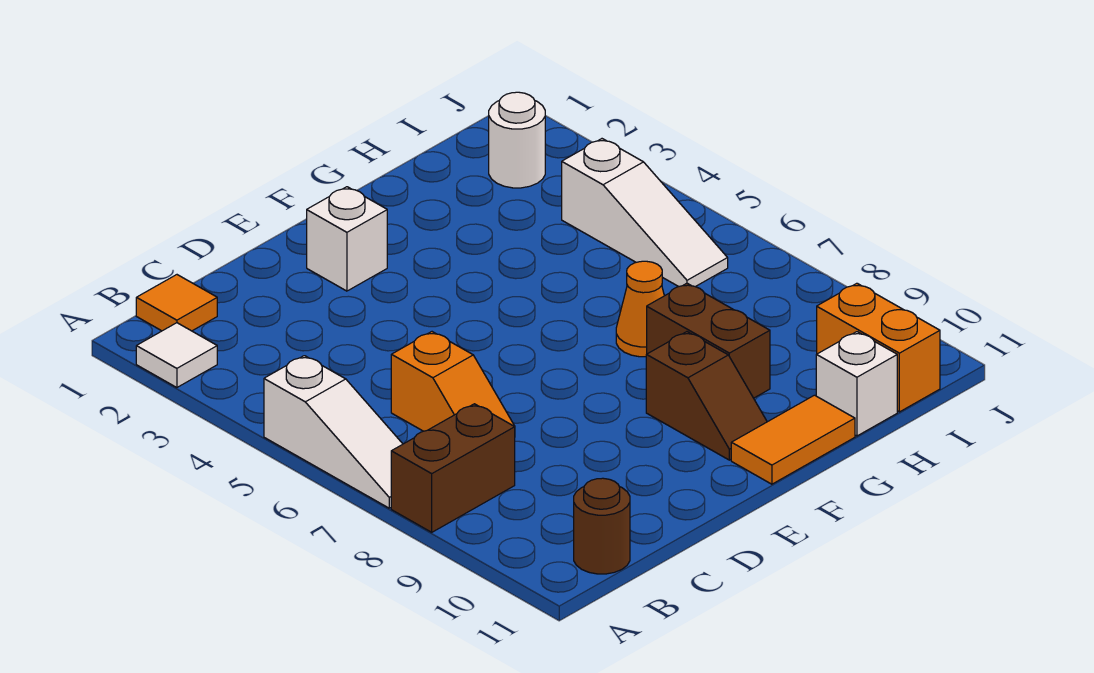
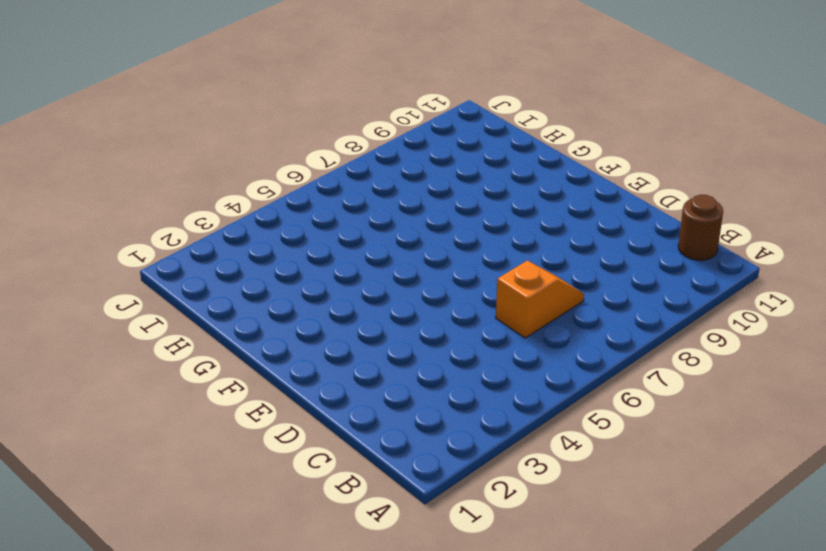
none -> white 1x1 tile [136,323,217,388]
none -> white 1x3 slope [264,356,402,508]
none -> brown 1x2 brick [391,404,515,532]

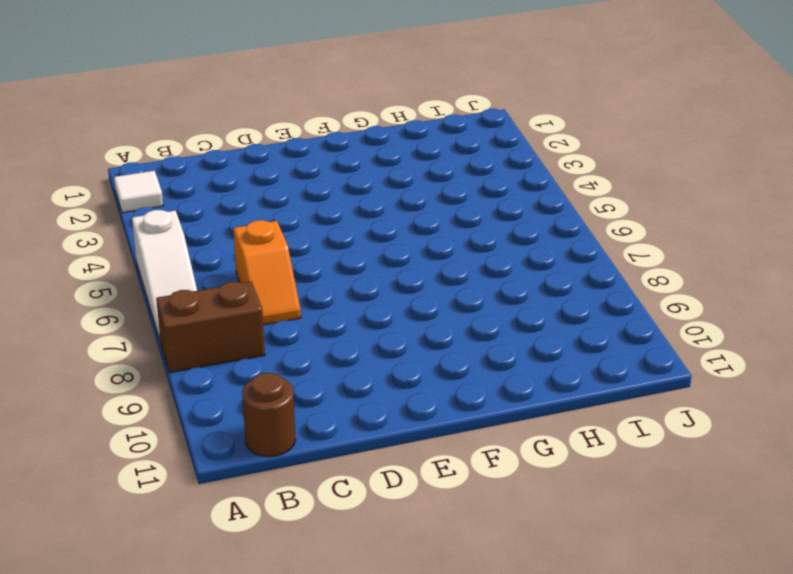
none -> orange 1x1 tile [136,275,217,331]
none -> white 1x1 brick [307,187,387,291]
none -> brown 1x2 slope [646,332,767,460]

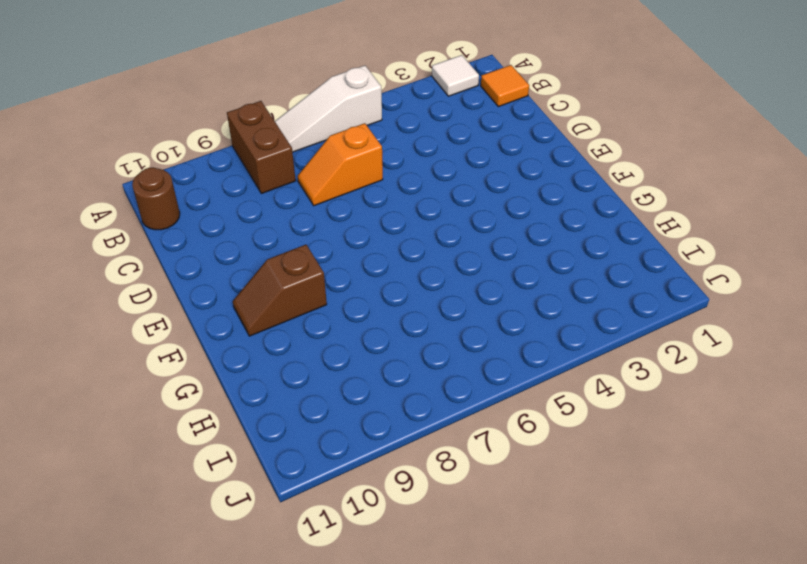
none -> white 1x1 brick [307,187,387,291]
none -> orange 1x2 tile [731,395,855,484]
none -> orange 1x1 cone [616,261,664,357]

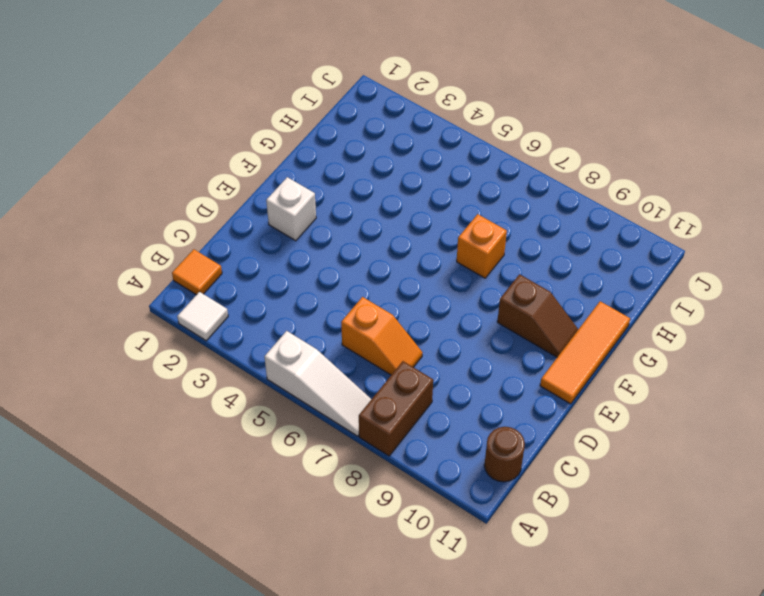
orange 1x3 tile [540,301,630,404] -> orange 1x2 tile [731,395,855,484]
orange 1x1 brick [457,214,507,278] -> orange 1x1 cone [616,261,664,357]
none -> brown 1x2 brick [647,283,770,398]
none -> white 1x1 brick [816,332,897,436]
none -> white 1x1 round brick [489,92,545,188]

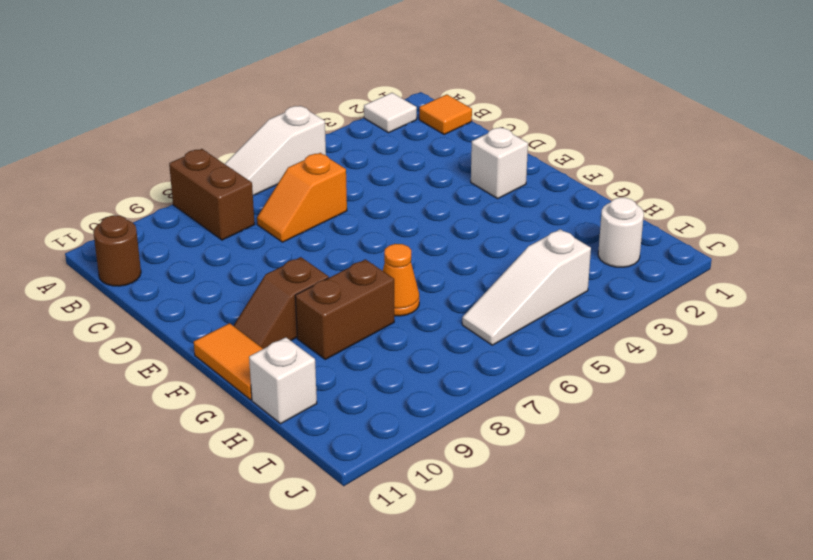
none -> orange 1x2 brick [817,283,940,412]

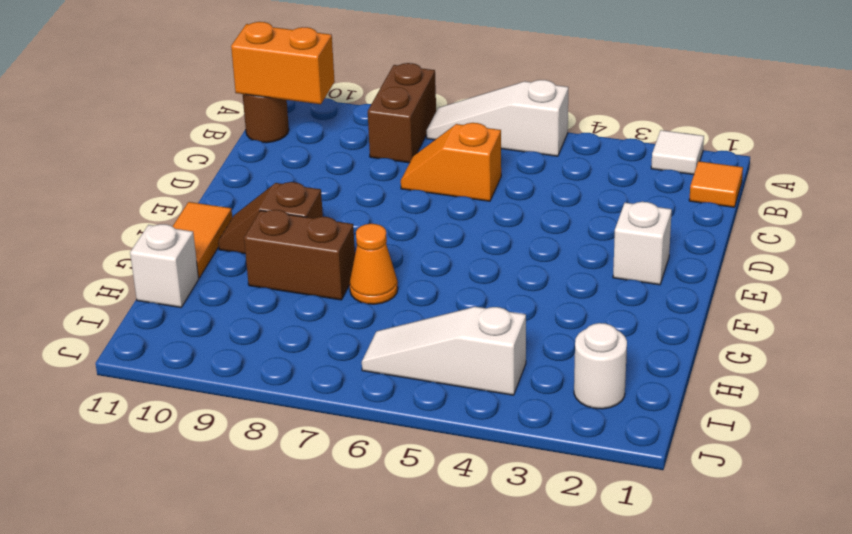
orange 1x2 brick [231,22,335,104] -> orange 1x2 brick moved to [817,283,940,412]

